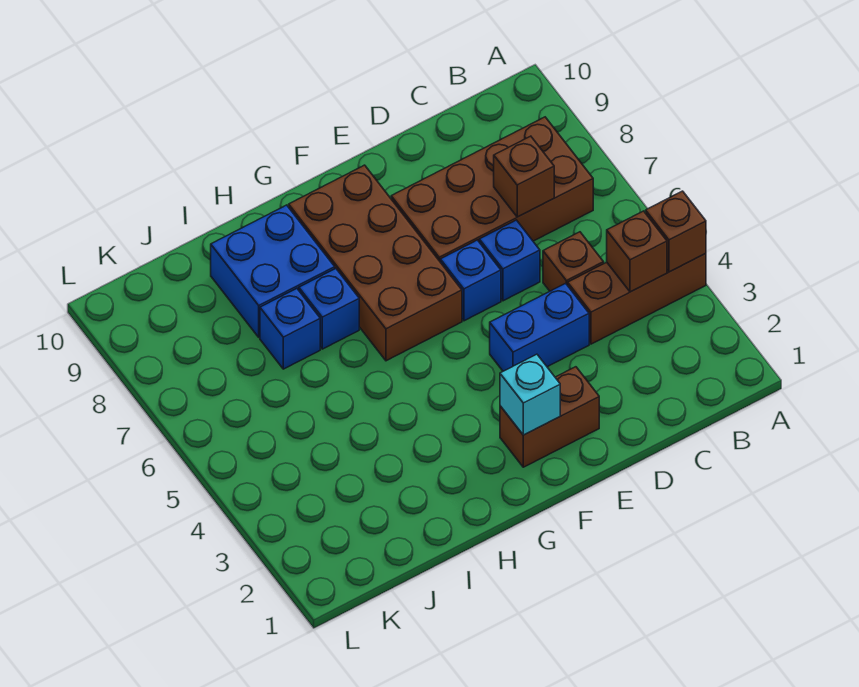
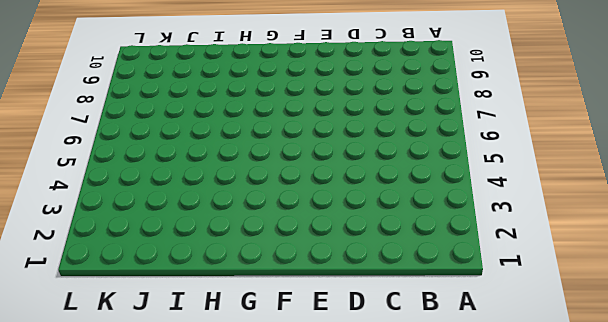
none -> brown 1x3 brick [568,254,706,344]
none -> brown 2x4 brick [391,117,593,261]
none -> brown 1x1 brick [543,232,604,291]

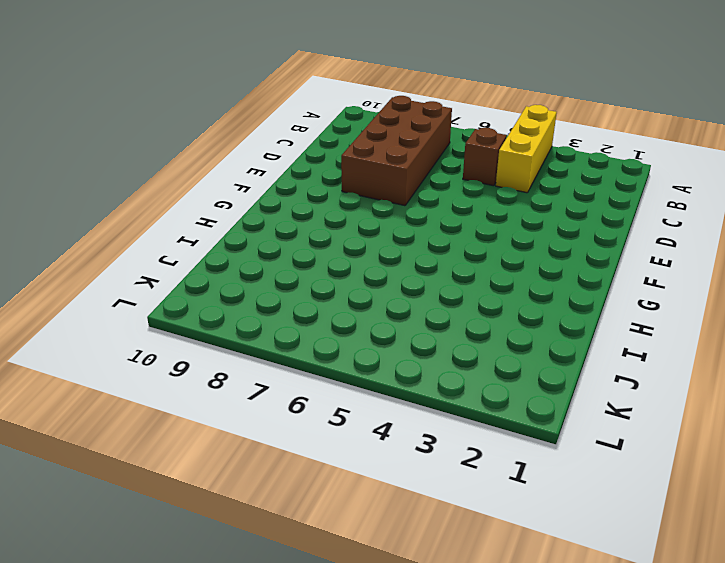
yellow 1x3 brick [496,105,557,193] -> brown 1x3 brick [568,254,706,344]
none -> blue 1x2 brick [490,283,589,371]
none -> blue 1x1 brick [479,220,540,301]
none -> brown 1x2 brick [500,367,599,467]

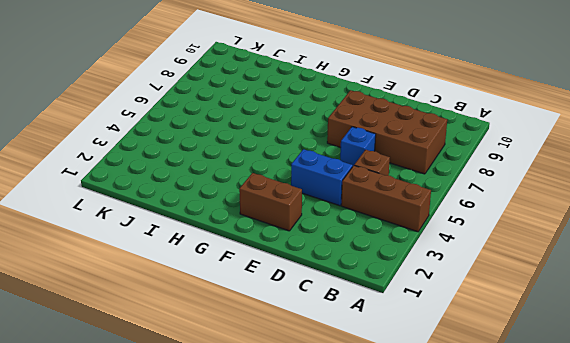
none -> blue 1x1 brick [440,240,501,321]
none -> brown 2x4 brick [289,165,462,361]
none -> blue 1x1 brick [299,268,359,349]

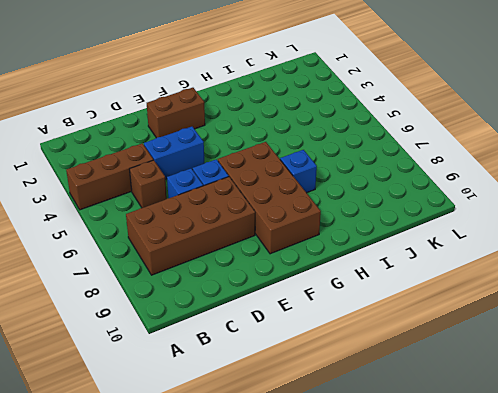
none -> blue 2x2 brick [211,205,335,337]
none -> blue 1x1 brick [260,288,320,369]
none -> brown 1x1 brick [646,191,706,272]

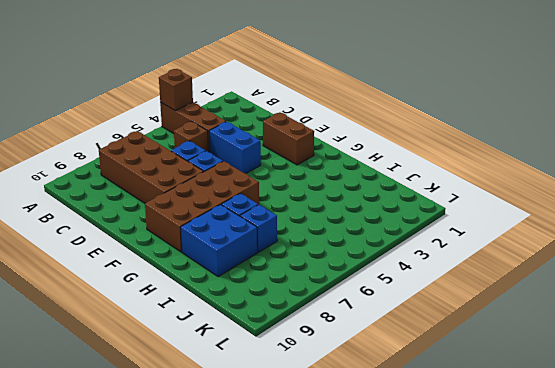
none -> brown 1x1 brick [607,211,667,292]
none -> brown 1x1 brick [494,136,554,217]
none -> cyan 1x1 brick [500,354,560,435]

